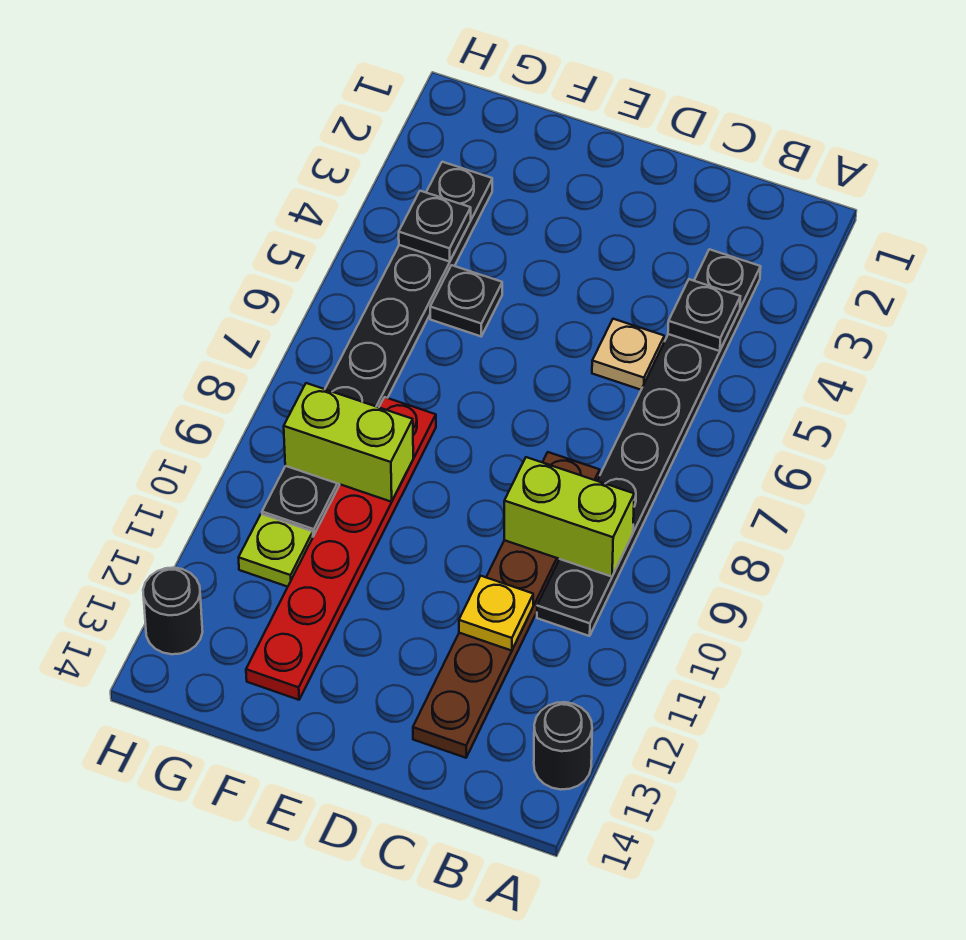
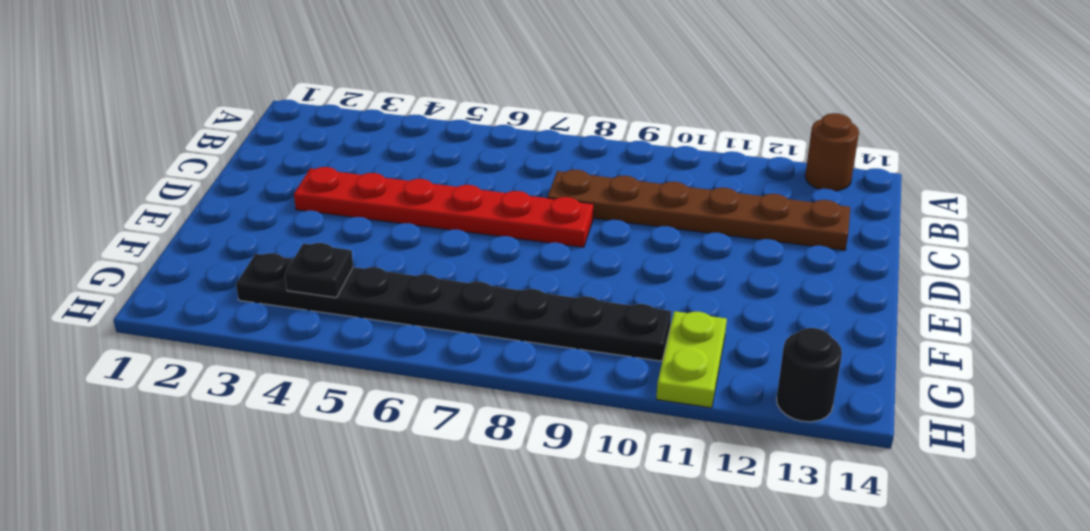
brown 1x1 round brick [805,113,859,191] -> black 1x1 round brick [534,702,592,790]
red 1x6 plate [294,167,593,247] -> red 1x6 plate moved to [246,397,436,700]
lime 1x2 plate [656,311,727,408] -> lime 1x1 plate [238,514,313,587]
none -> black 1x8 plate [537,249,761,636]
none -> tan 1x1 plate [592,319,664,390]
none -> black 1x1 plate [430,265,502,336]

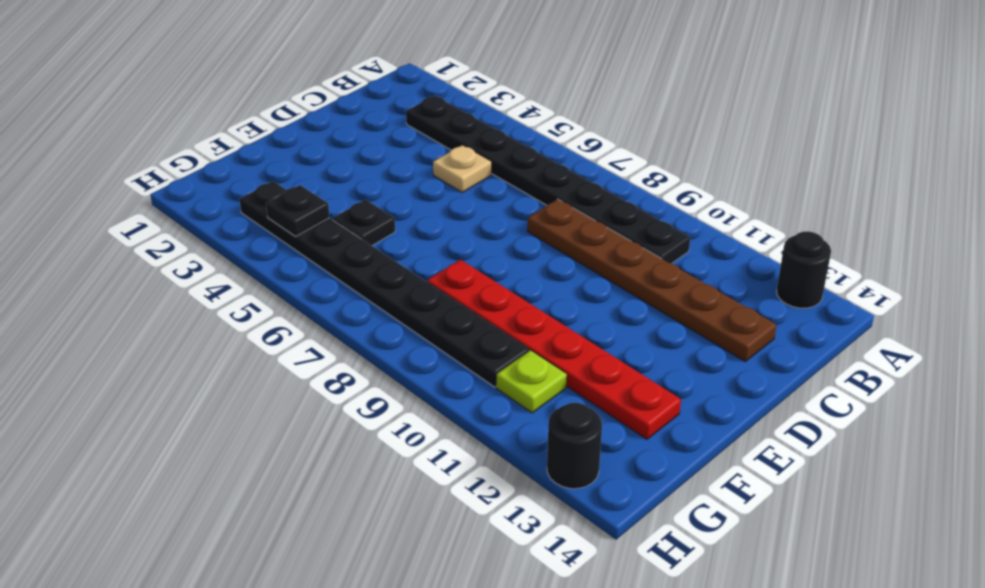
none -> black 1x1 plate [668,279,740,351]
none -> lime 1x2 brick [504,457,634,577]
none -> yellow 1x1 plate [459,576,533,651]

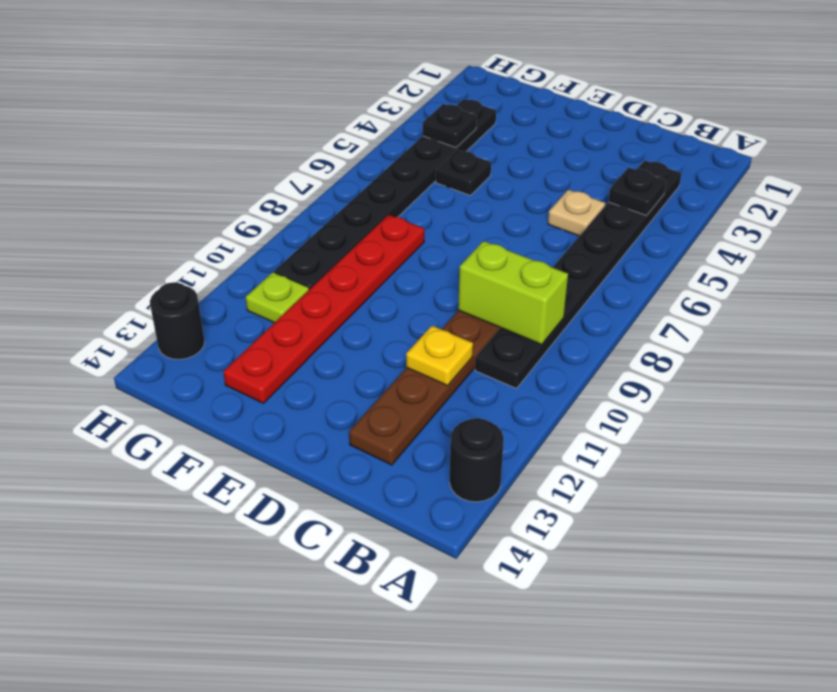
none -> lime 1x2 brick [284,383,413,502]

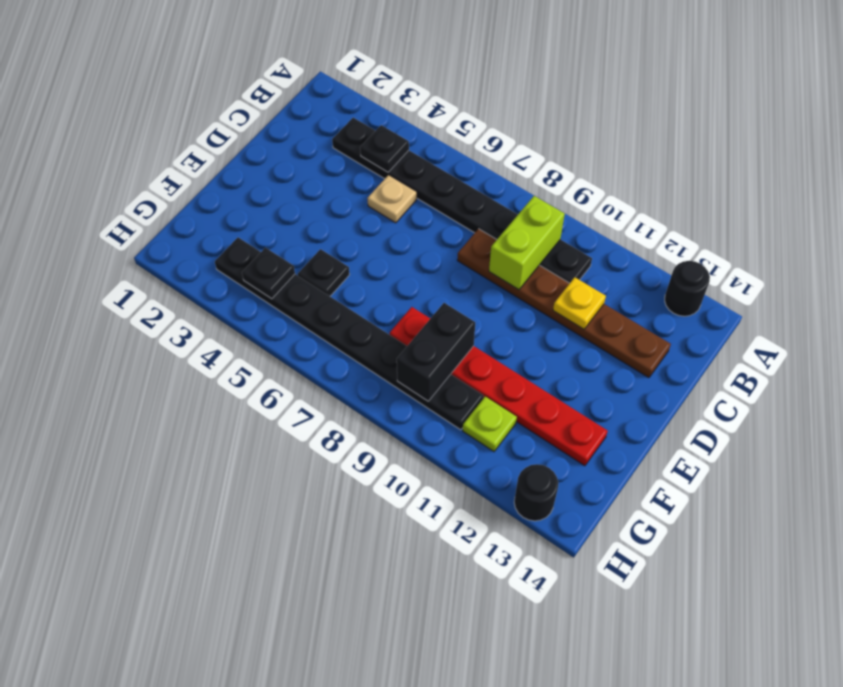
black 1x2 brick [397,303,475,401] -> lime 1x2 brick [284,383,413,502]

